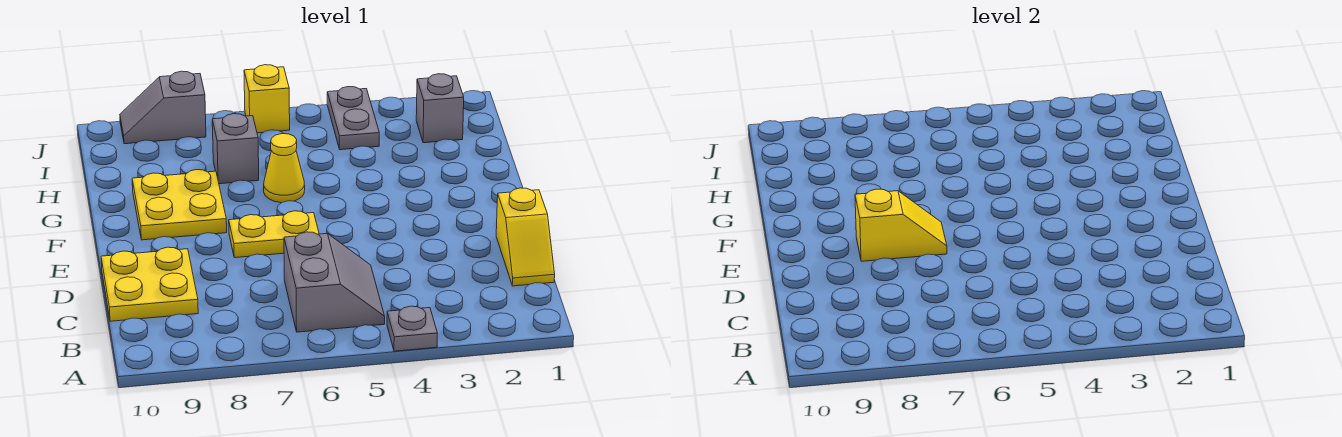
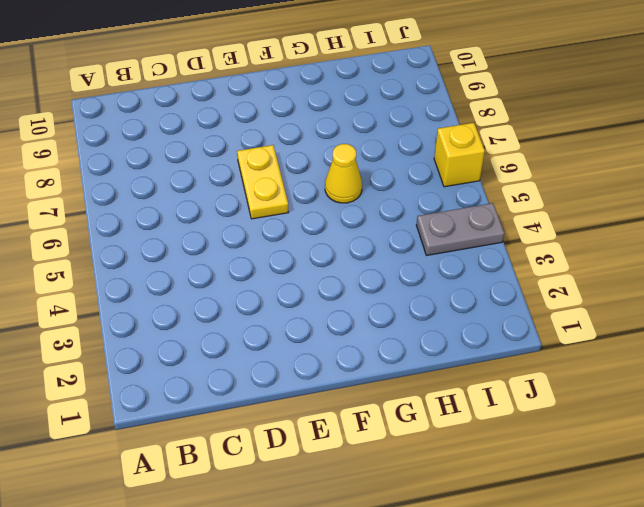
none -> grey 1x1 plate [387,306,438,351]
none -> grey 2x2 slope [284,232,385,332]
none -> yellow 1x2 slope [496,188,555,286]

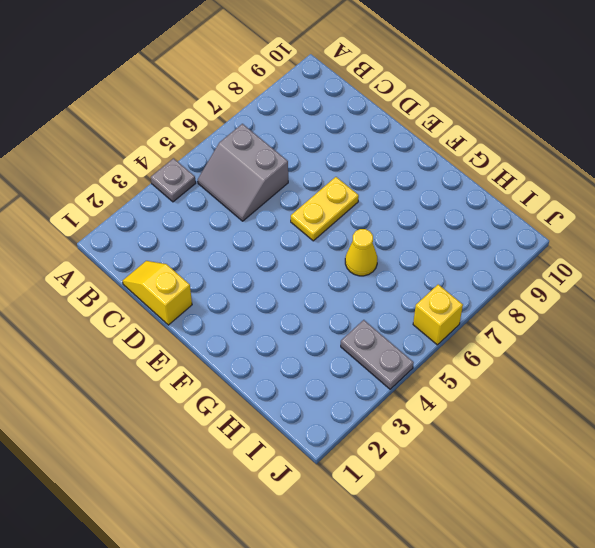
none -> yellow 2x2 plate [101,247,198,321]
none -> yellow 2x2 plate [132,170,227,240]
none -> grey 1x1 brick [212,114,259,184]

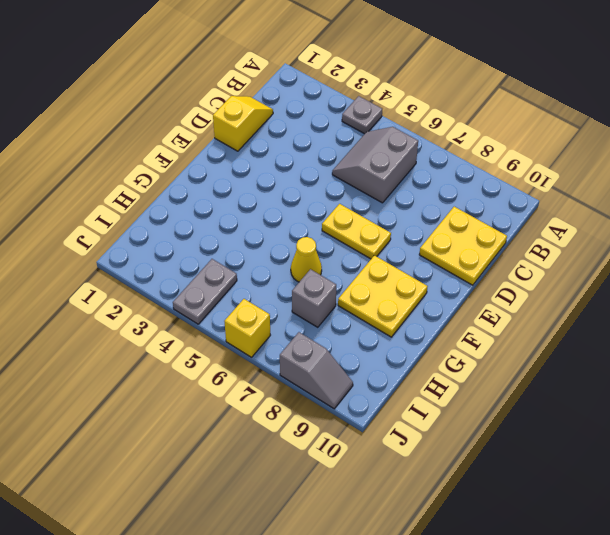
none -> grey 1x1 brick [416,74,464,143]
none -> yellow 1x2 slope [855,189,947,261]

